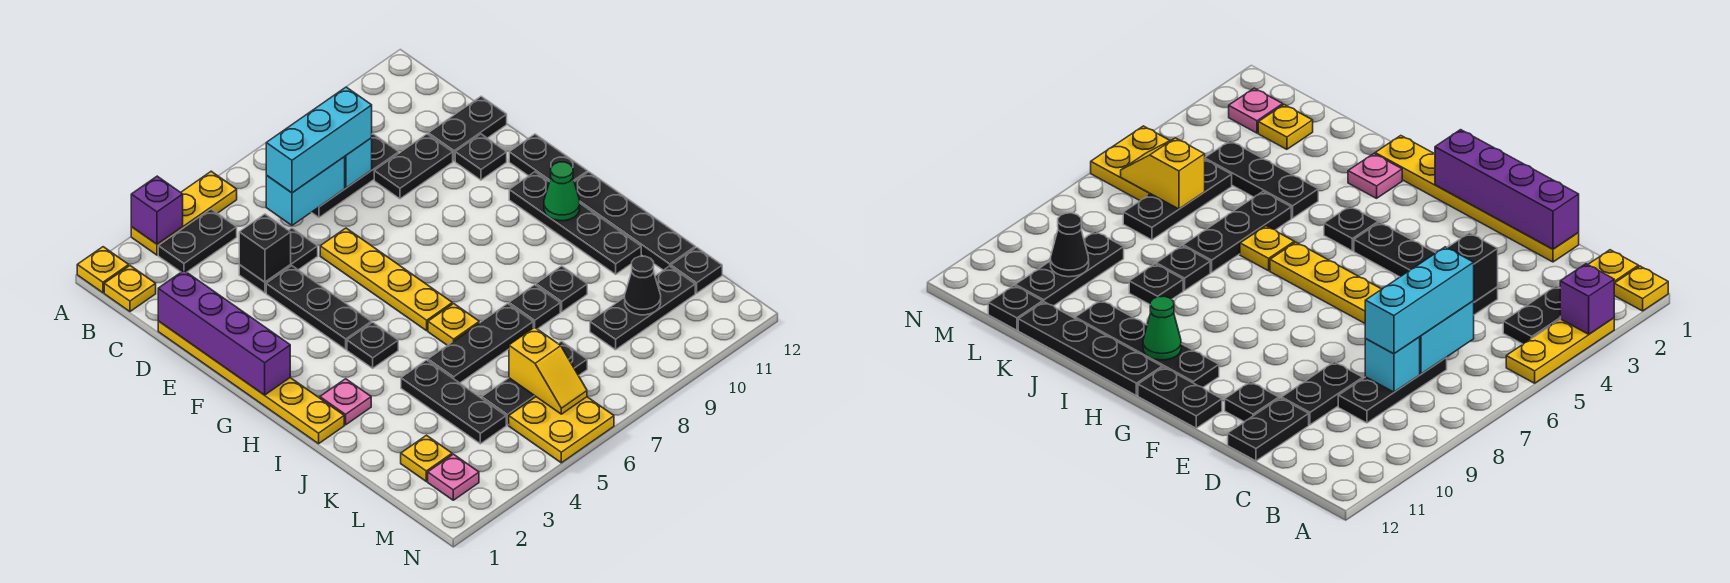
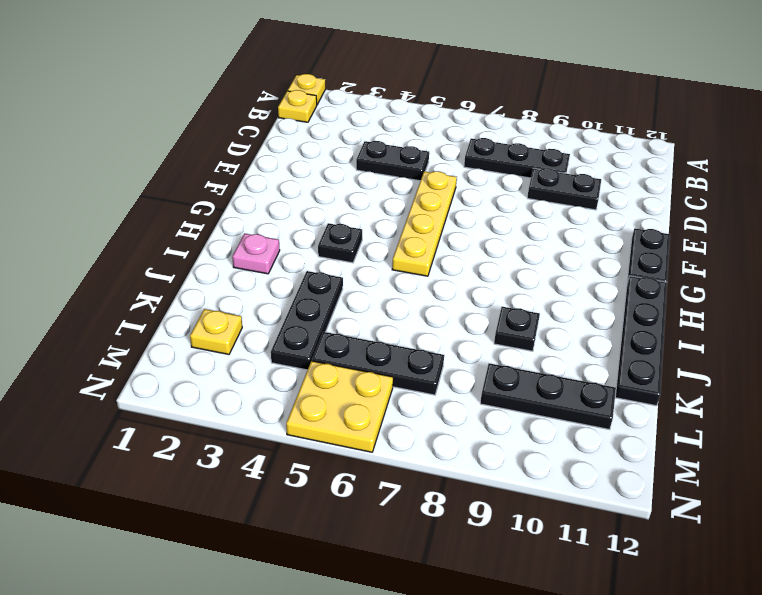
none -> yellow 1x3 plate [131,171,237,255]
none -> black 1x2 plate [158,209,237,272]
none -> yellow 1x6 plate [158,321,344,444]
none -> black 1x2 plate [428,96,507,161]

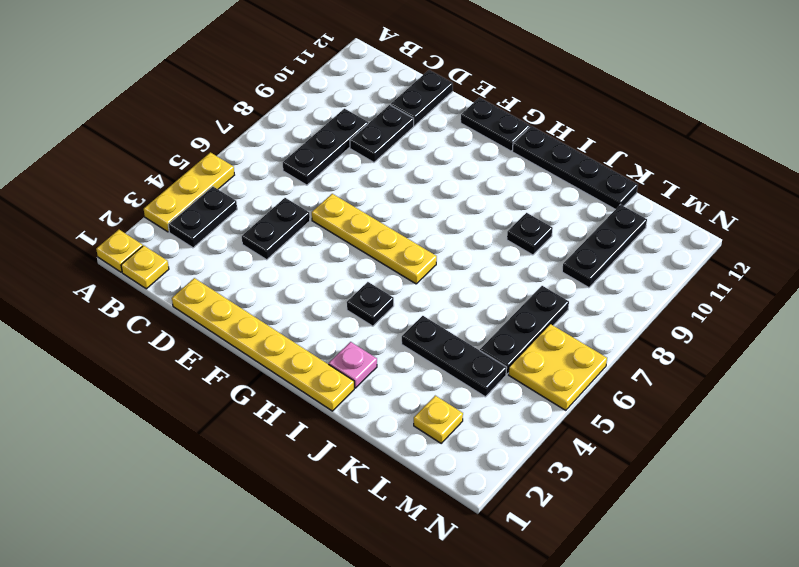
none -> black 1x3 plate [266,266,371,349]
none -> black 1x1 plate [455,134,507,180]
none -> black 1x4 plate [509,172,641,274]
none -> yellow 1x1 plate [428,304,479,345]

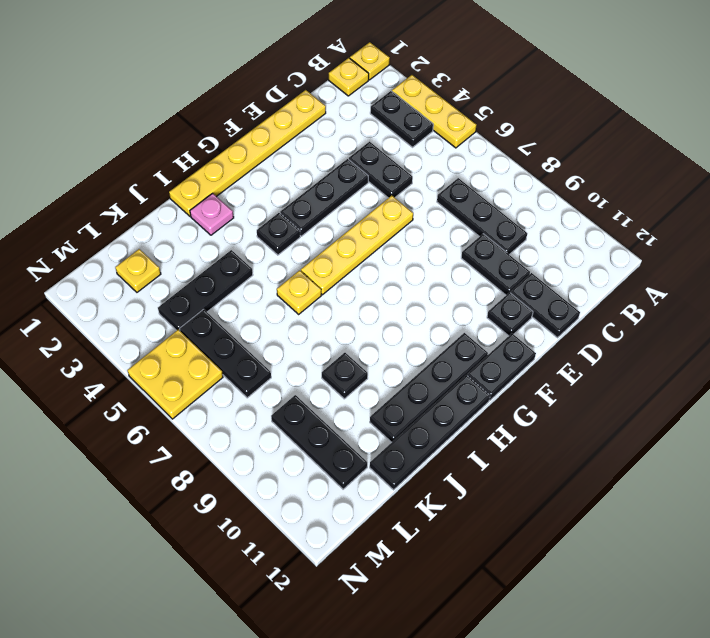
none -> black 1x3 plate [428,304,533,383]
none -> black 1x1 plate [509,285,560,329]
none -> black 1x1 plate [671,247,722,293]
none -> pink 1x1 plate [428,454,479,500]

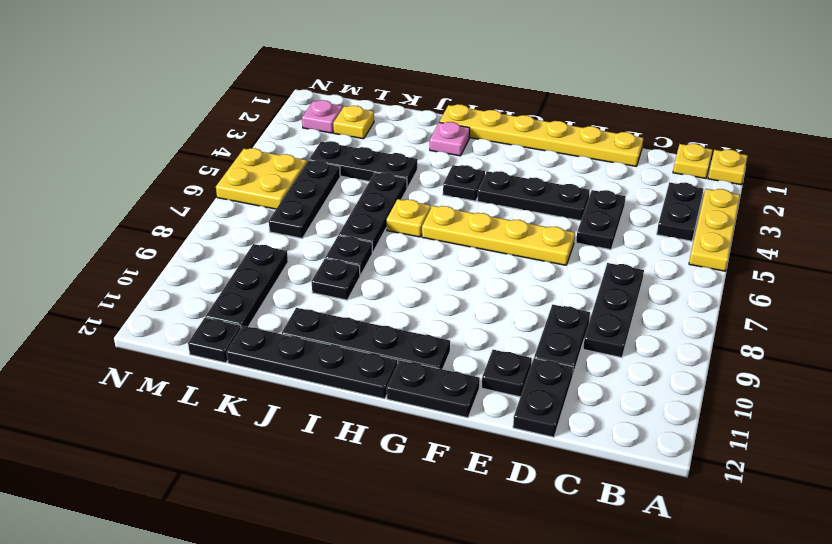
none -> purple 1x1 brick [131,176,183,244]
none -> cyan 1x2 brick [266,157,345,225]
none -> cyan 1x1 brick [344,138,372,188]
none -> purple 1x4 brick [158,271,290,395]

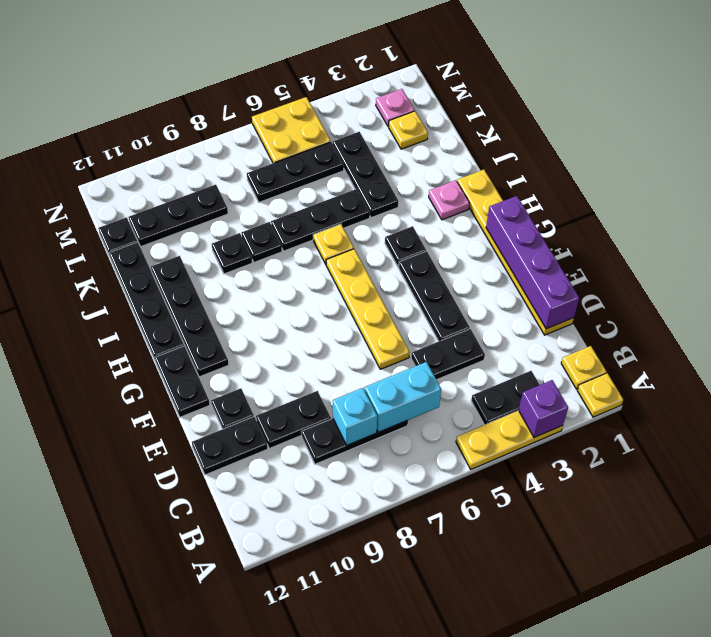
none -> black 1x1 brick [239,214,291,282]
none -> green 1x1 cone [544,162,580,221]
none -> yellow 1x2 slope [509,327,587,414]
none -> black 1x1 cone [625,256,661,315]

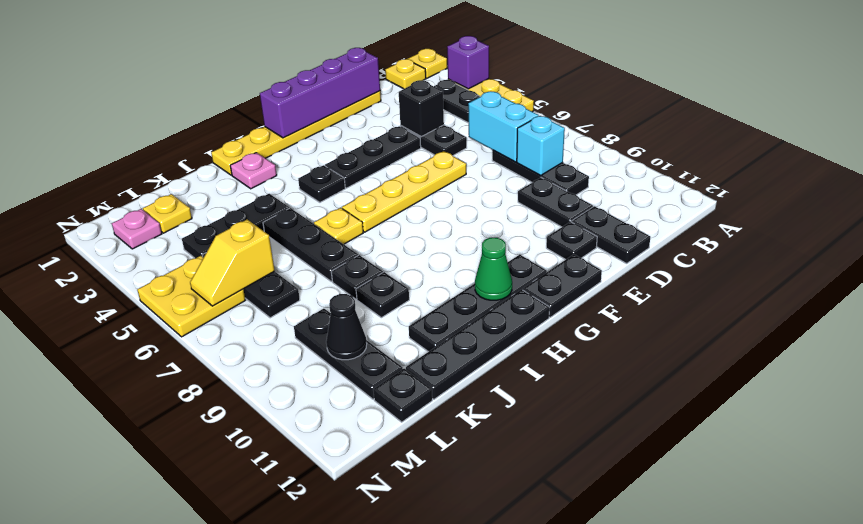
none -> cyan 1x3 brick [266,87,372,193]

